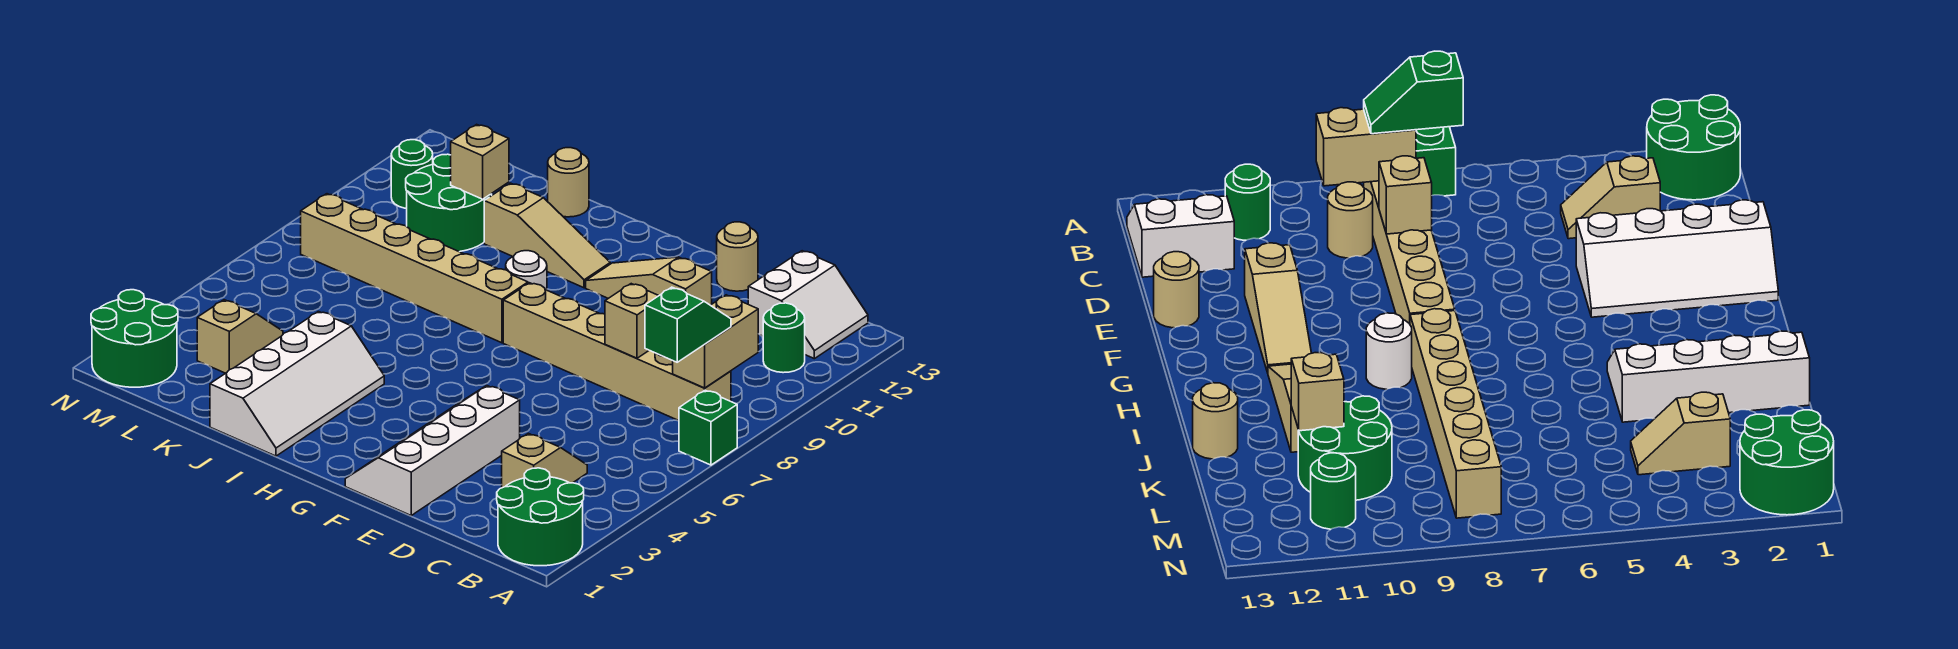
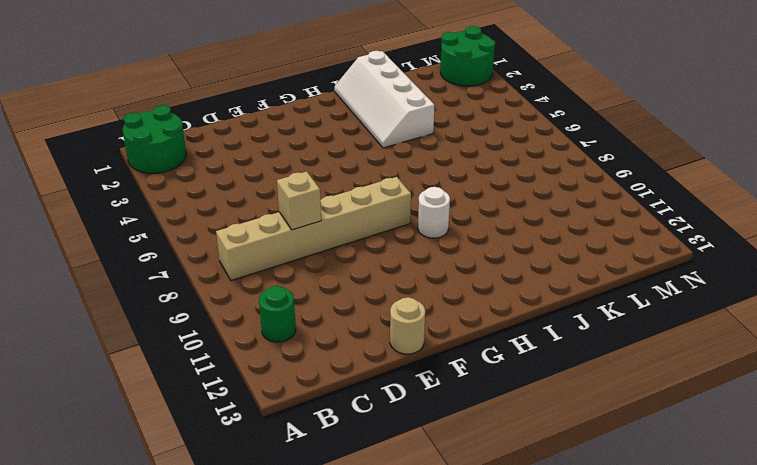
none -> green 1x1 brick [679,390,737,465]
none -> white 2x2 slope [748,251,868,359]
none -> tan 1x2 slope [502,433,587,488]

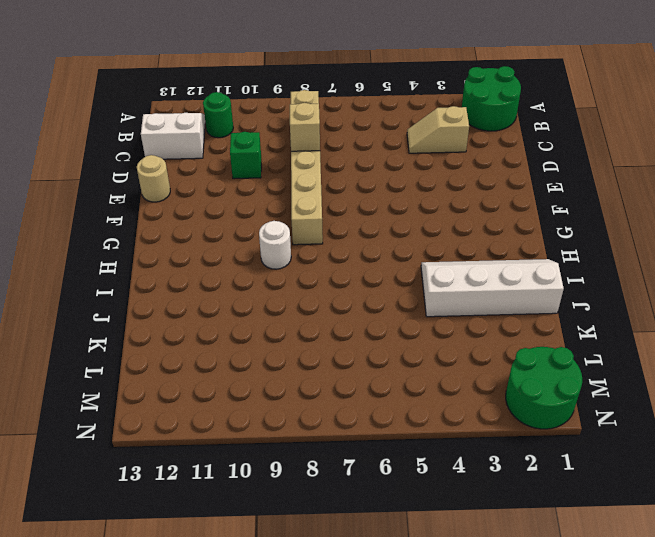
green 1x1 brick [230,132,261,179] -> green 1x1 brick moved to [679,390,737,465]
none -> tan 1x1 round brick [1328,182,1373,258]
none -> white 2x4 slope [345,385,520,515]
none -> tan 1x3 slope [586,257,712,305]

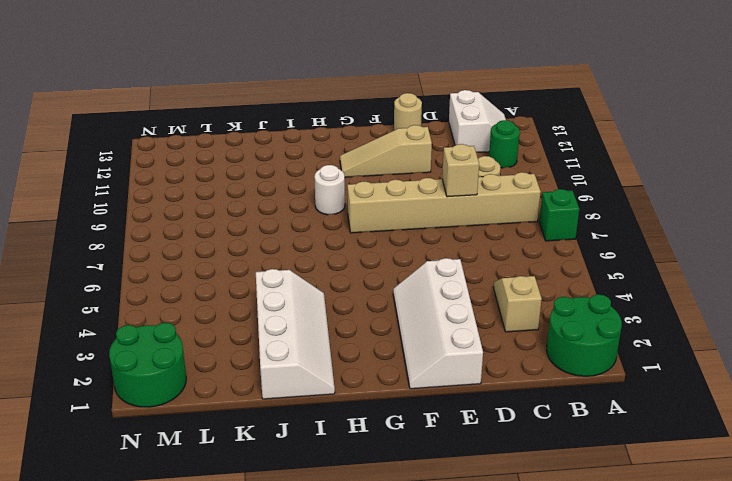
none -> tan 1x6 brick [301,194,528,343]
none -> tan 1x3 slope [484,183,610,288]
none -> tan 1x1 round brick [548,148,589,217]

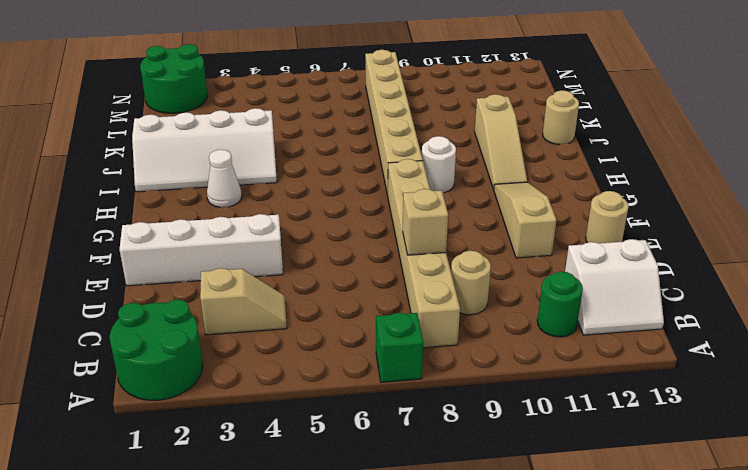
white 1x1 cone [207,150,242,207] -> none
none -> green 2x2 round brick [406,154,492,252]
none -> tan 1x2 slope [197,300,283,373]
none -> green 1x1 round brick [391,140,433,208]

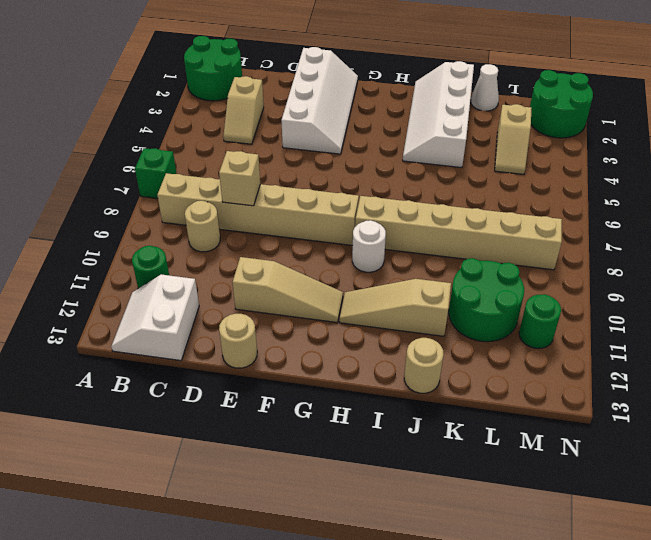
white 1x1 cone [471,64,499,111] -> none
none -> tan 1x2 brick [673,295,758,388]
none -> tan 1x1 brick [451,124,509,199]
none -> green 1x2 slope [645,287,731,362]

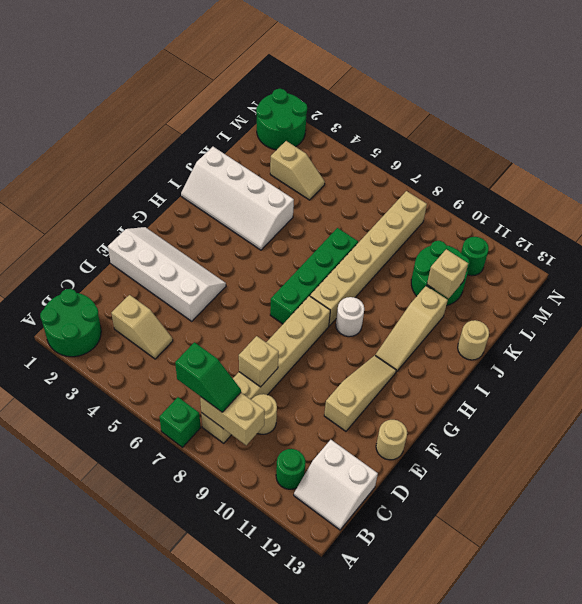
green 1x4 brick [270,228,358,324] -> none

